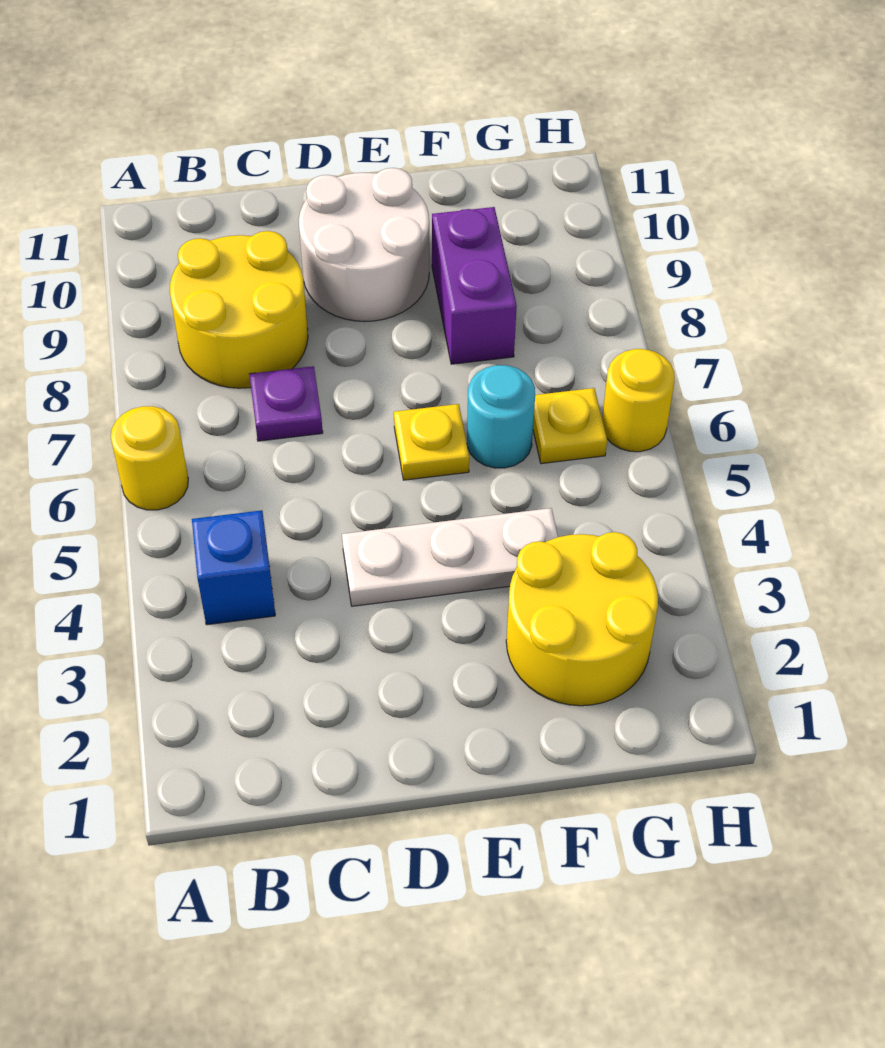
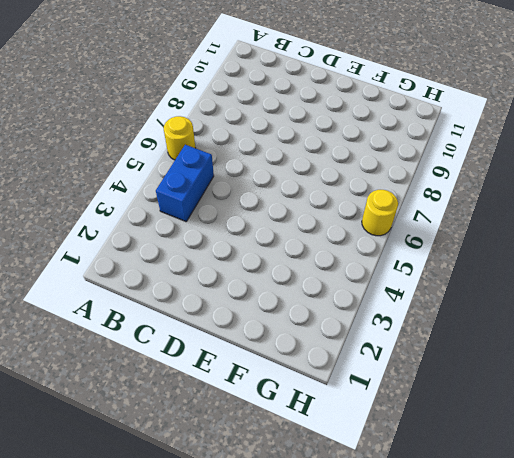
blue 1x2 brick [156,145,214,221] -> blue 1x1 brick [192,510,275,625]
none -> yellow 2x2 round brick [170,231,308,388]
none -> purple 1x1 plate [249,366,323,441]
none -> white 1x3 plate [342,508,558,606]

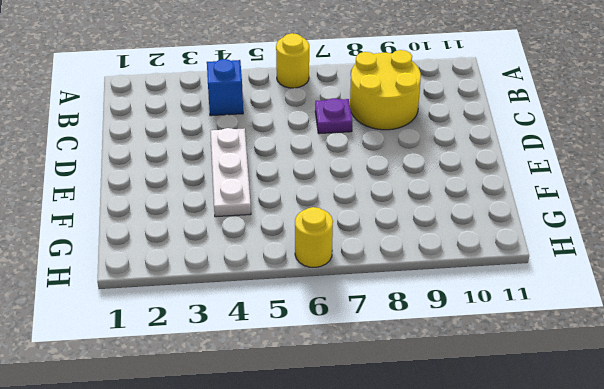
none -> white 2x2 round brick [299,168,429,322]
none -> yellow 1x1 plate [394,404,469,480]
none -> yellow 2x2 round brick [506,532,658,706]

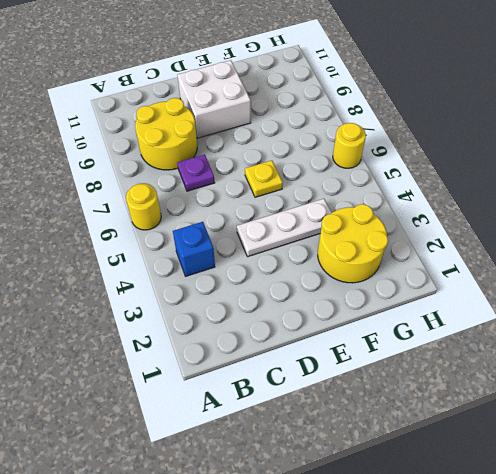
white 2x2 brick [178,60,251,138] -> white 2x2 round brick [299,168,429,322]
none -> cyan 1x1 round brick [467,365,535,468]
none -> purple 1x2 brick [432,207,517,364]
none -> yellow 1x1 plate [533,388,607,464]

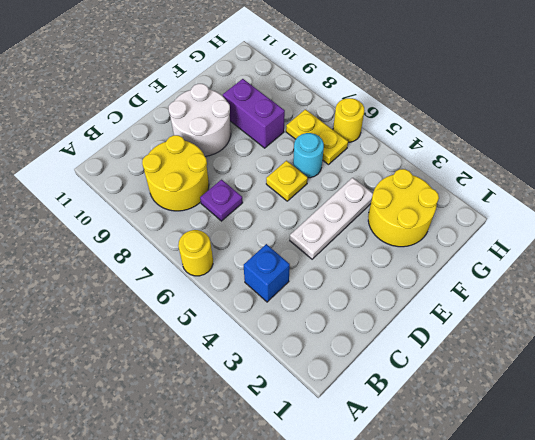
yellow 1x2 plate [286,109,348,165] -> yellow 1x1 plate [533,388,607,464]

